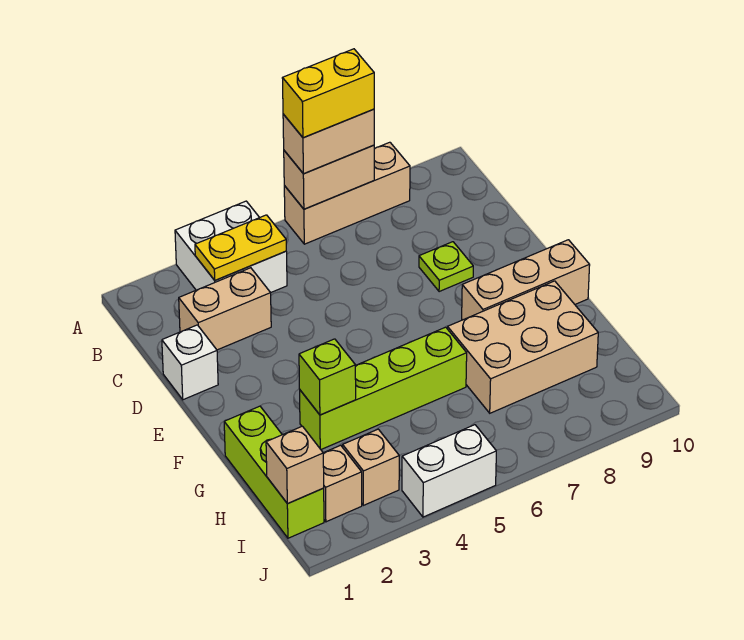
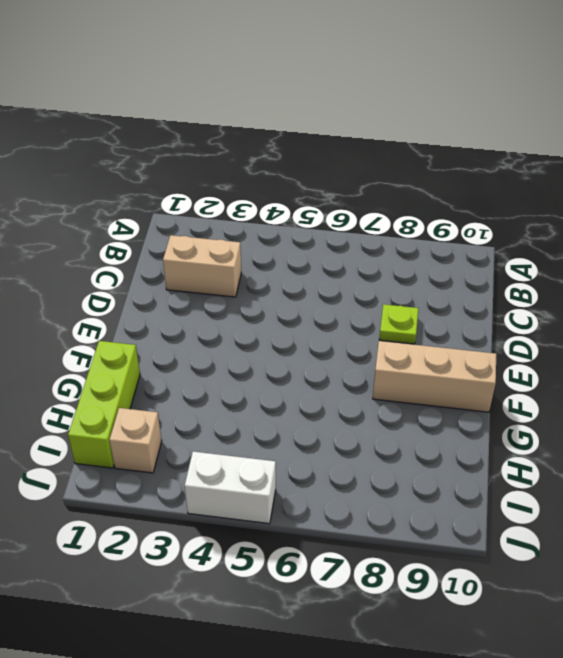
none -> white 2x2 brick [175,201,287,293]
none -> tan 1x3 brick [284,142,410,244]
none -> white 1x1 brick [162,325,218,400]

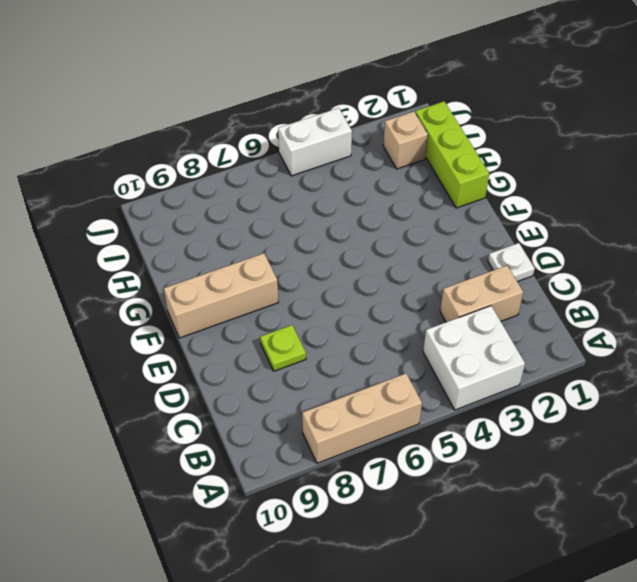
white 1x1 plate [488,243,535,282] -> white 1x1 brick [162,325,218,400]
none -> lime 1x4 brick [300,327,467,449]
none -> tan 2x3 brick [448,281,598,413]
none -> tan 1x1 brick [343,429,399,505]

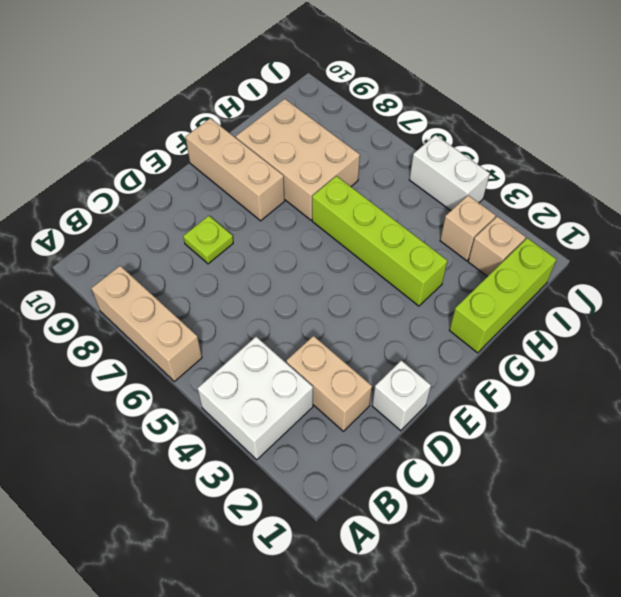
none -> tan 1x2 brick [284,145,374,209]
none -> yellow 1x2 plate [195,215,286,280]
none -> lime 1x1 brick [299,339,356,415]

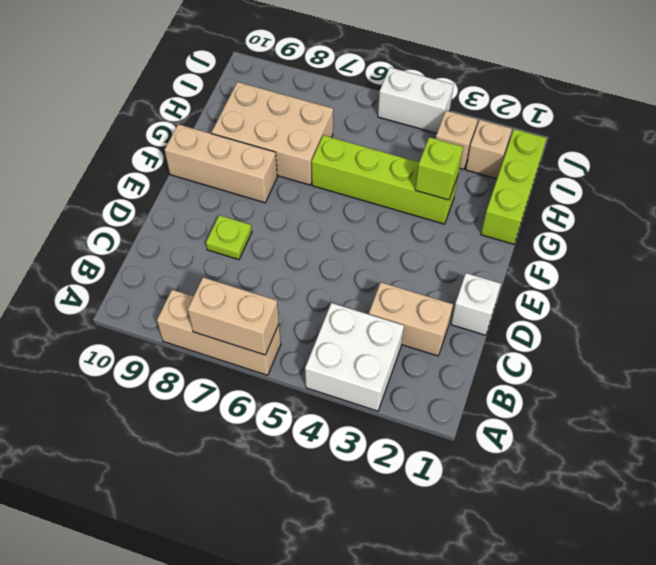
none -> yellow 1x2 plate [195,215,286,280]
none -> tan 1x1 brick [266,426,324,504]
none -> tan 1x2 brick [283,109,374,174]

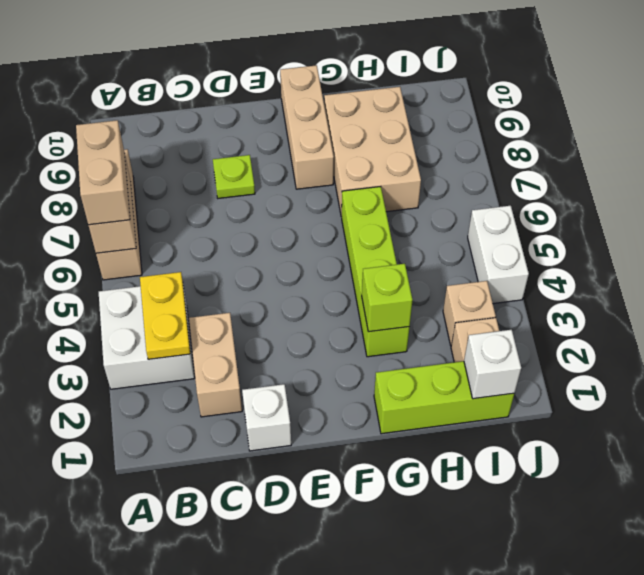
white 1x1 brick [464,330,521,399] -> tan 1x1 brick [266,426,324,504]
none -> yellow 1x2 brick [282,49,374,138]

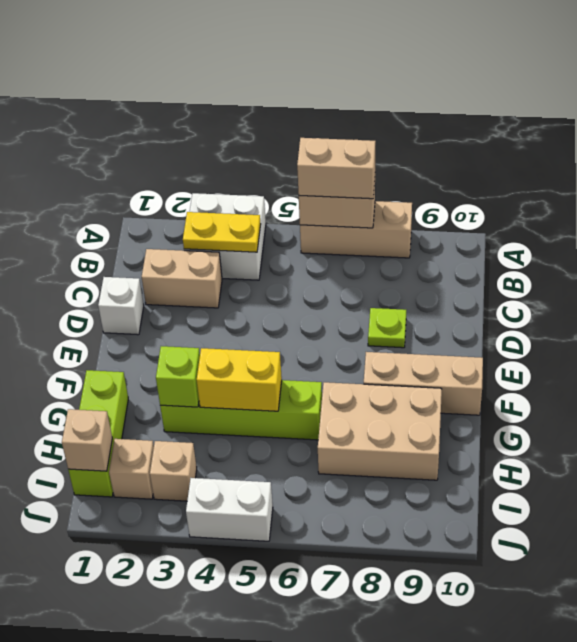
yellow 1x2 brick [197,348,282,411] -> yellow 1x2 brick moved to [282,49,374,138]

